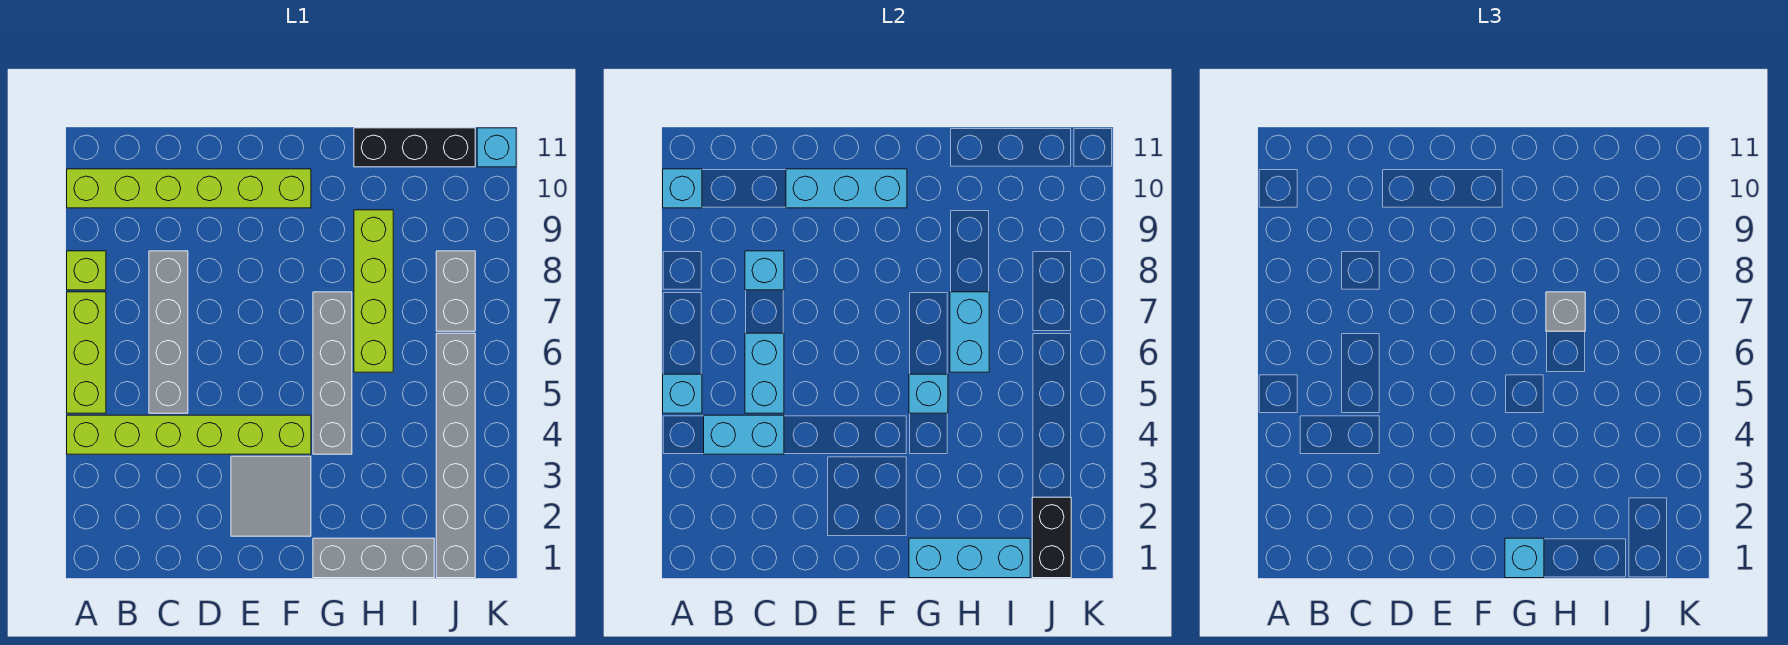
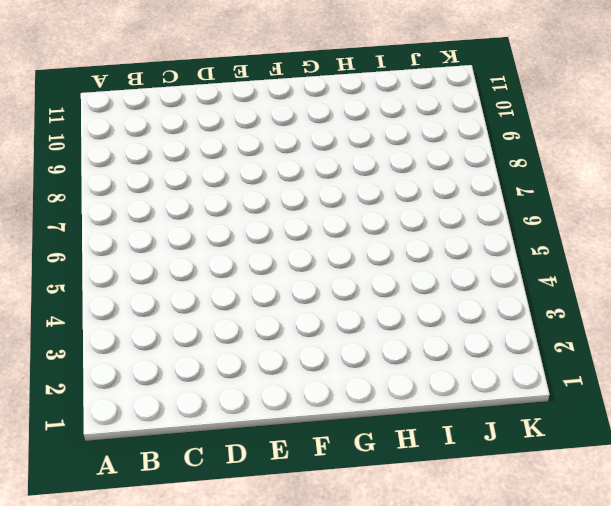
none -> lime 1x6 brick [67,415,311,454]
none -> lime 1x3 brick [67,292,106,413]
none -> lime 1x1 brick [67,251,106,290]

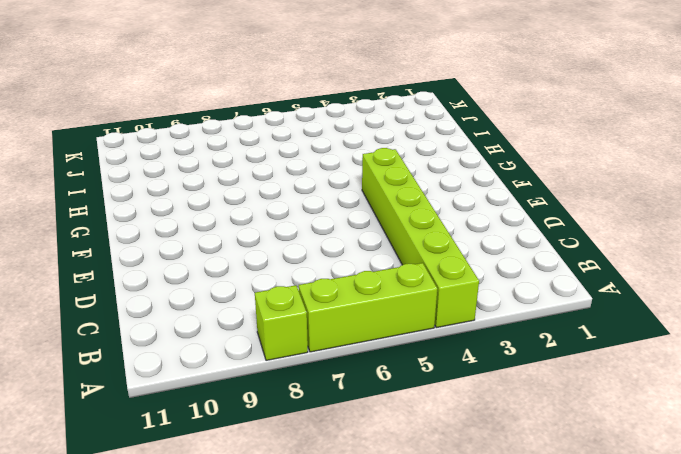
none -> lime 1x6 brick [67,169,311,208]
none -> grey 1x4 brick [149,251,188,413]
none -> grey 2x2 tile [231,456,311,536]

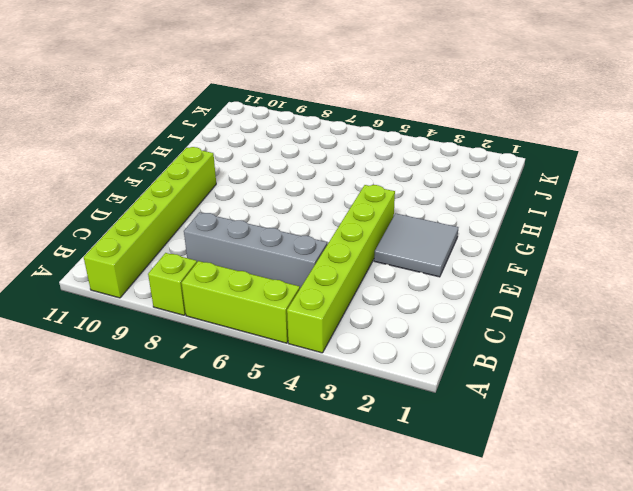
none -> grey 1x3 brick [313,538,434,578]
none -> grey 1x4 brick [313,292,352,454]
none -> lime 1x4 brick [354,210,393,372]

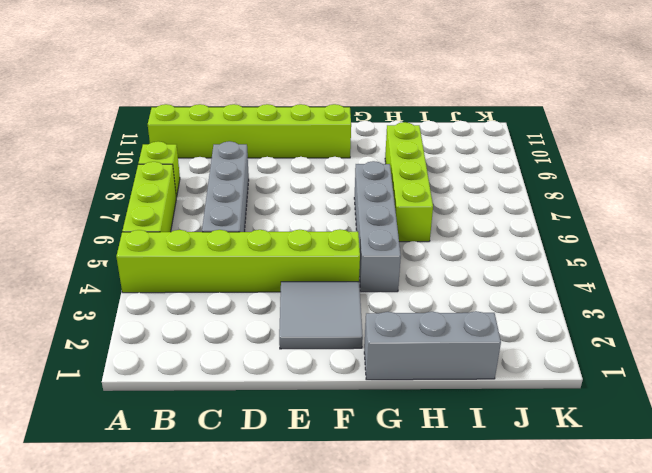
none -> black 1x3 brick [354,128,475,167]
none -> grey 1x6 brick [436,333,475,578]
none -> grey 1x2 brick [436,251,475,331]

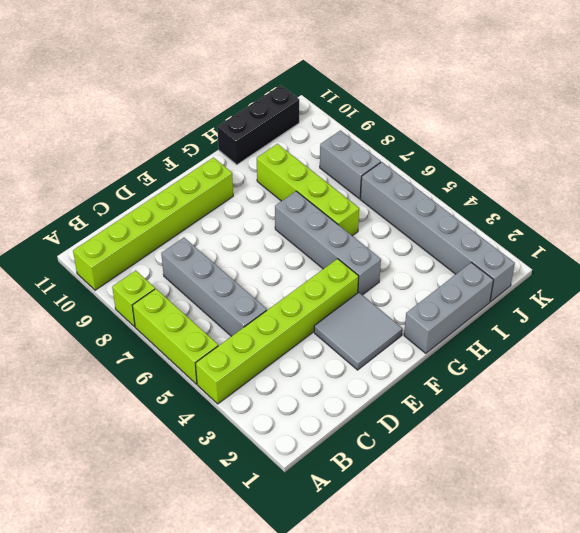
none -> cyan 1x1 brick [477,128,516,167]
none -> cyan 1x1 brick [663,374,702,413]
none -> cyan 1x1 brick [663,169,702,208]

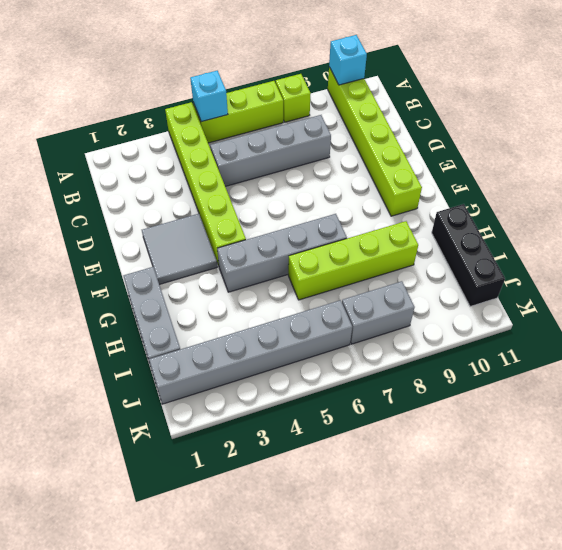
none -> cyan 1x1 brick [477,128,516,167]
none -> cyan 1x2 brick [704,415,784,454]
none -> cyan 1x2 brick [745,333,784,413]

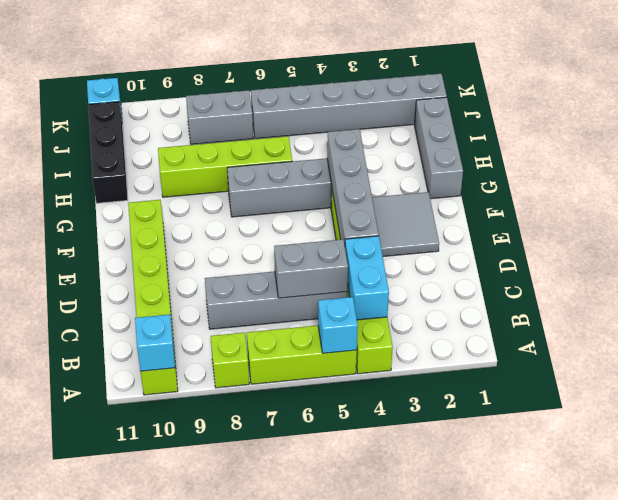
grey 1x2 brick [274,239,348,298] -> cyan 1x2 brick [745,333,784,413]
grey 1x4 brick [327,129,379,245] -> none
none -> cyan 1x1 brick [745,251,784,290]
none -> cyan 1x3 brick [786,169,907,208]
none -> cyan 1x3 brick [909,538,1030,578]

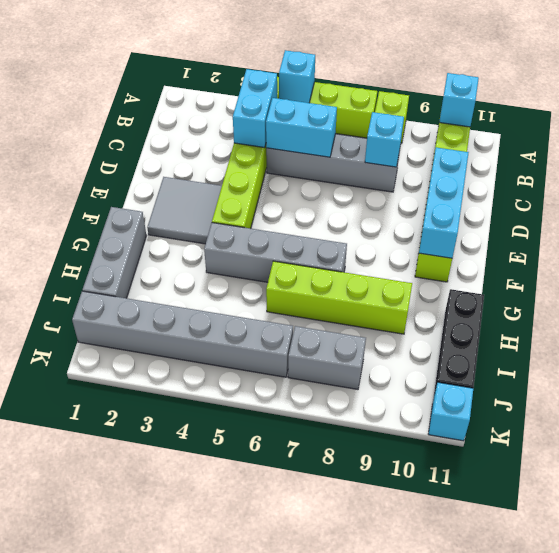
none -> cyan 1x3 brick [909,538,1030,578]
none -> cyan 1x1 brick [909,374,948,413]
none -> cyan 1x2 brick [950,292,989,372]

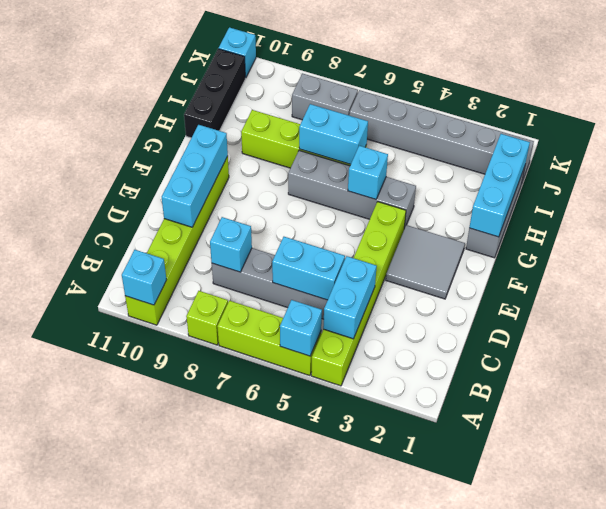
none -> black 1x2 brick [1032,497,1071,578]
none -> cyan 1x1 brick [1505,538,1544,578]
none -> grey 1x1 brick [1546,292,1585,331]

